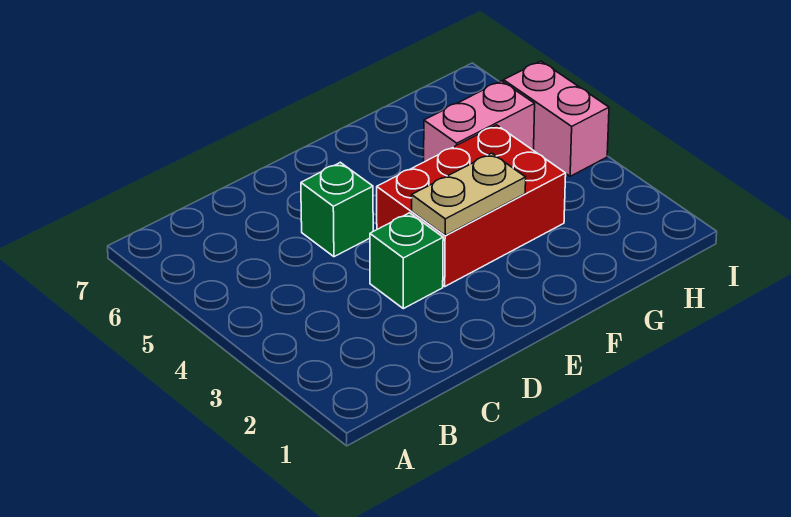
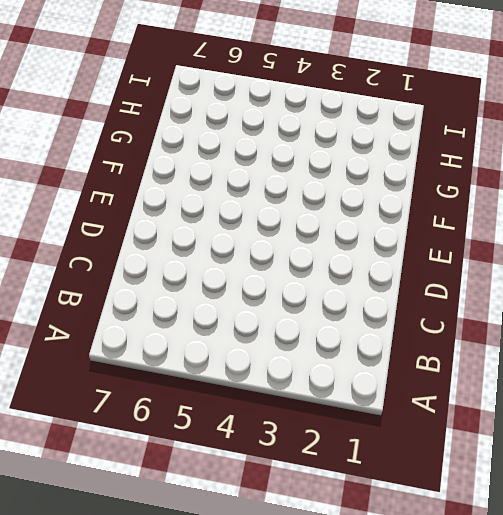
none -> green 1x1 brick [370,213,443,309]
none -> green 1x1 brick [301,162,373,257]

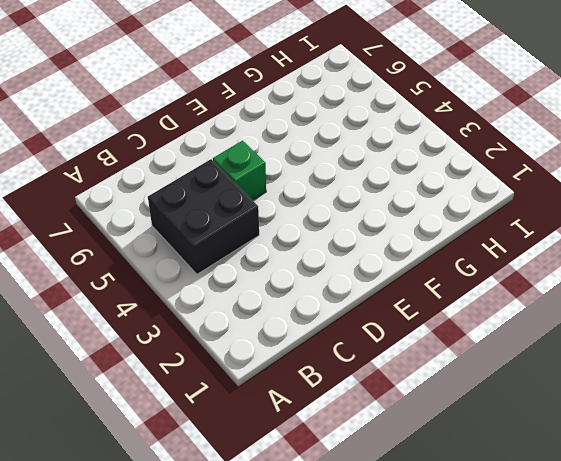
black 2x2 brick [148,159,259,274] -> none
none -> green 1x1 brick [370,213,443,309]
none -> red 2x3 brick [377,125,566,286]

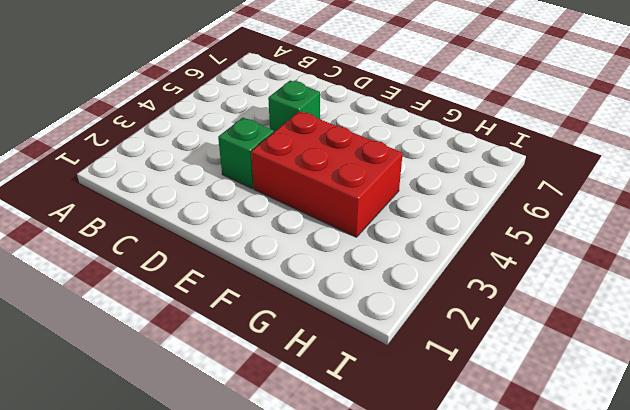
none -> pink 1x2 brick [424,81,535,162]
none -> pink 1x2 brick [504,61,609,176]

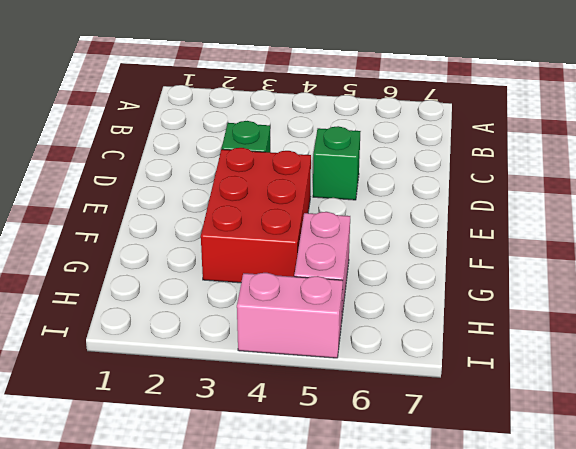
none -> tan 1x2 plate [412,153,526,235]

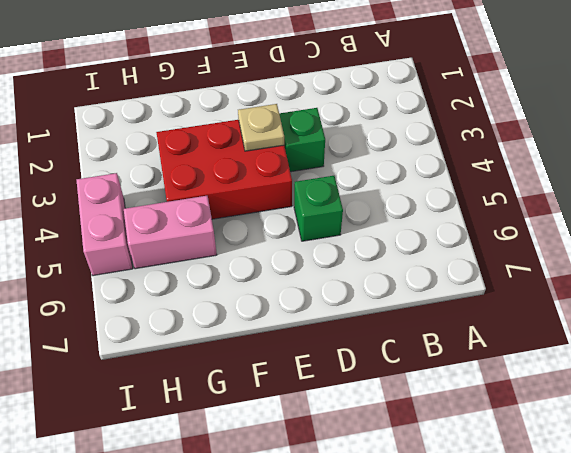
tan 1x1 plate [238,104,284,151] -> tan 1x2 plate [412,153,526,235]

